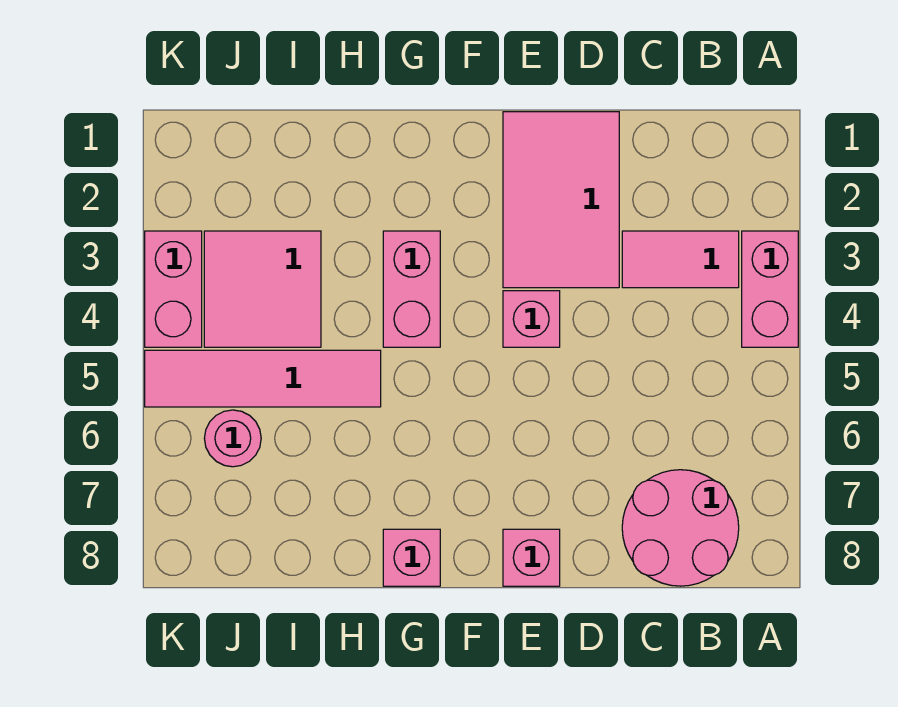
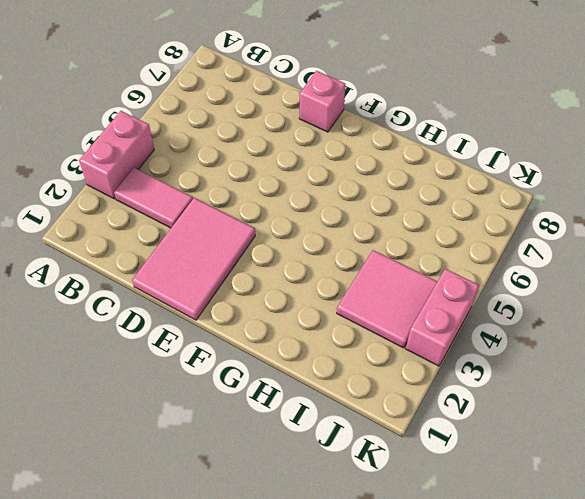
none -> pink 2x2 round brick [622,470,739,586]
none -> pink 1x1 brick [503,291,560,347]
none -> pink 1x2 brick [383,231,440,347]

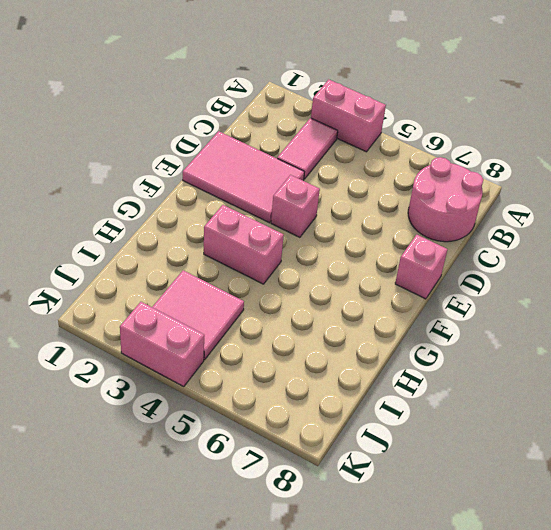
none -> pink 1x1 brick [383,529,440,586]
none -> pink 1x4 tile [145,350,381,407]
none -> pink 1x1 round brick [204,410,261,467]

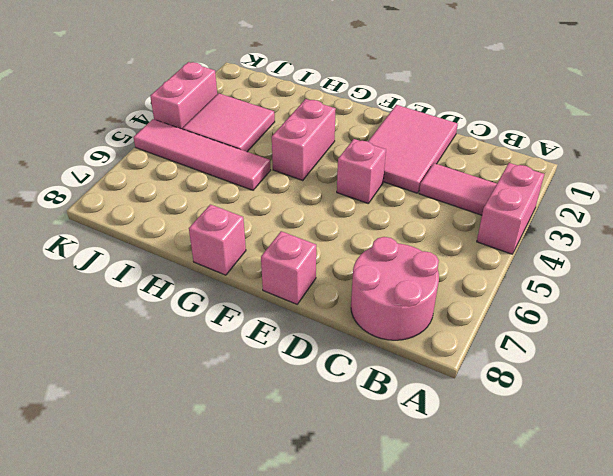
none -> pink 1x1 round brick [204,410,261,467]

